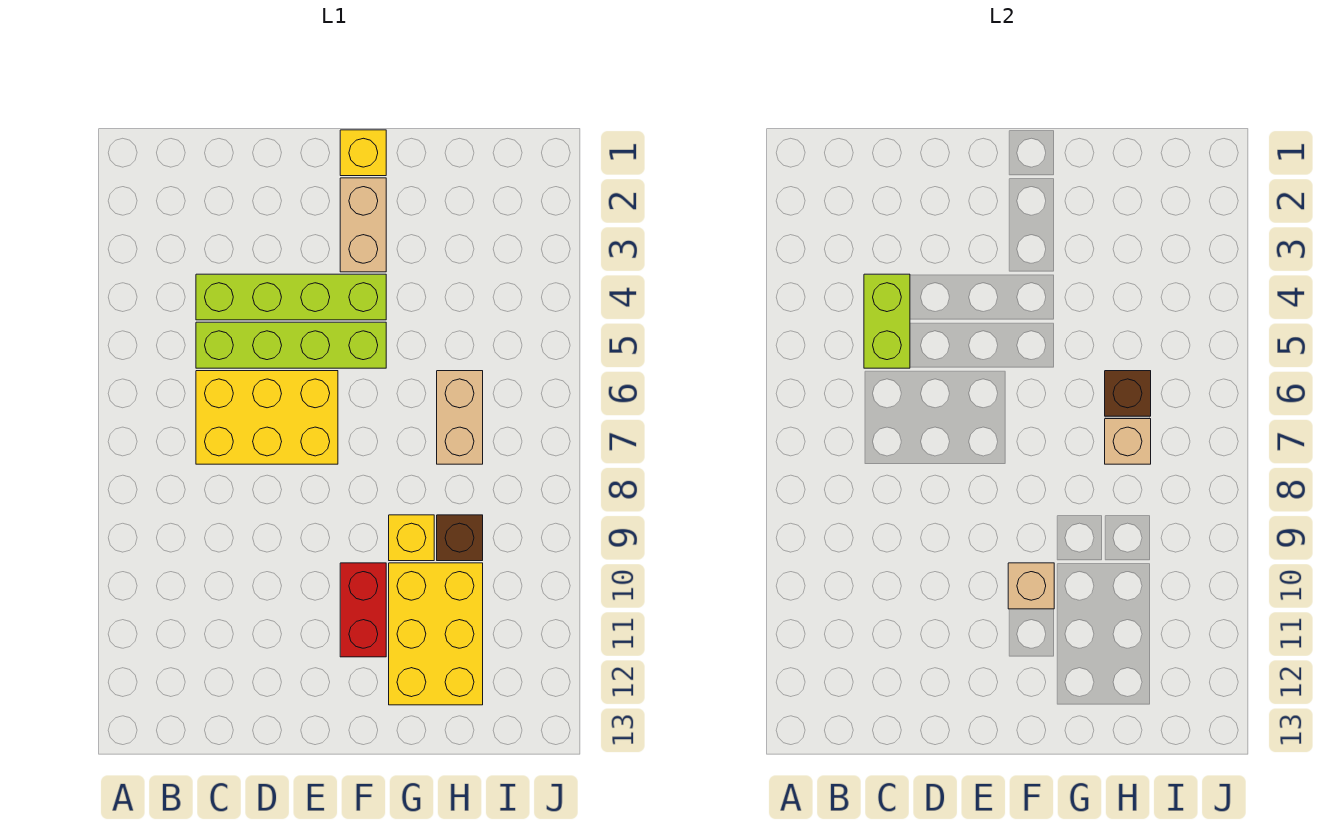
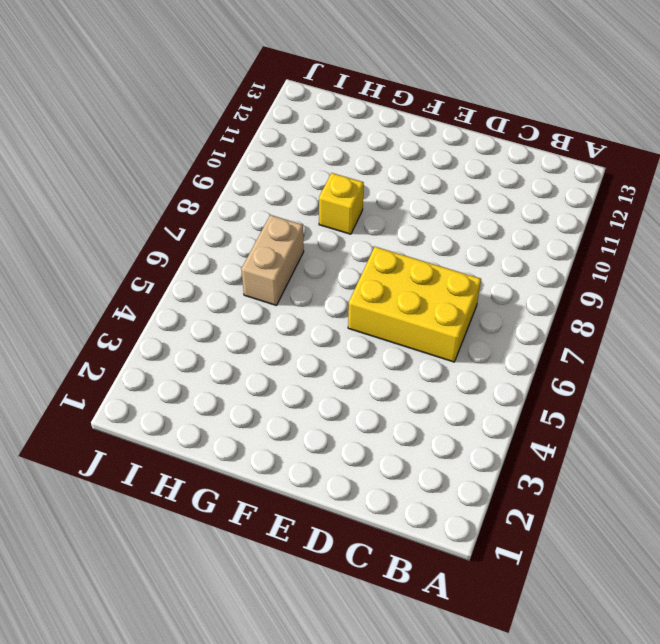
none -> lime 1x4 brick [196,274,386,320]
none -> lime 1x4 brick [196,322,386,368]
none -> yellow 1x1 brick [340,130,386,176]

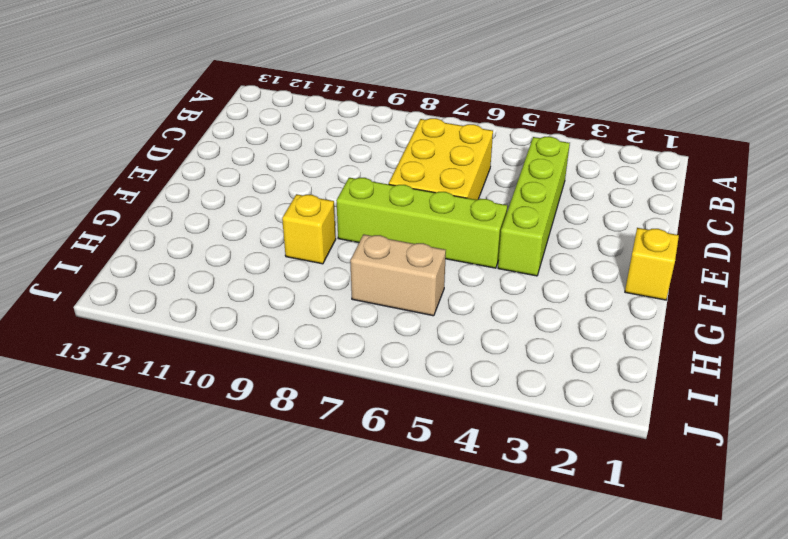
lime 1x4 brick [336,178,507,268] -> lime 1x4 brick turned to [196,322,386,368]
none -> tan 1x2 brick [340,178,386,272]
none -> red 1x2 brick [340,563,386,657]
none -> yellow 2x3 brick [389,563,483,705]

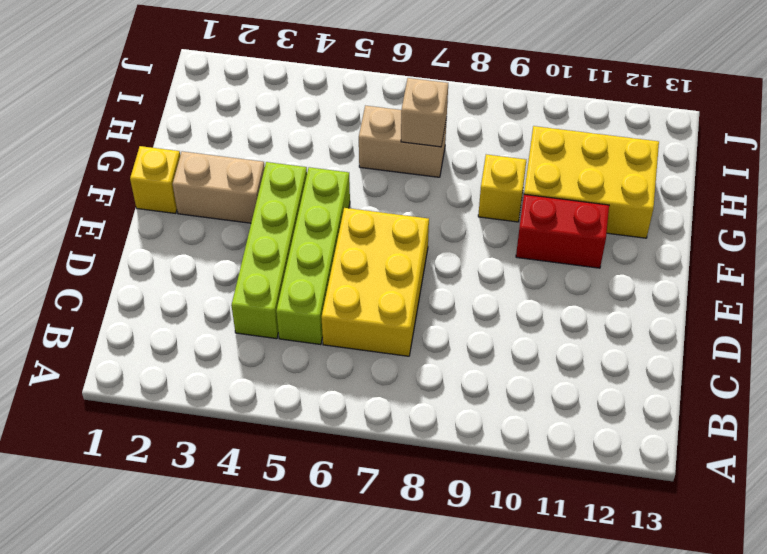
none -> brown 1x1 brick [437,515,483,561]
none -> lime 1x2 brick [864,274,910,368]
none -> tan 1x1 brick [1008,563,1054,609]

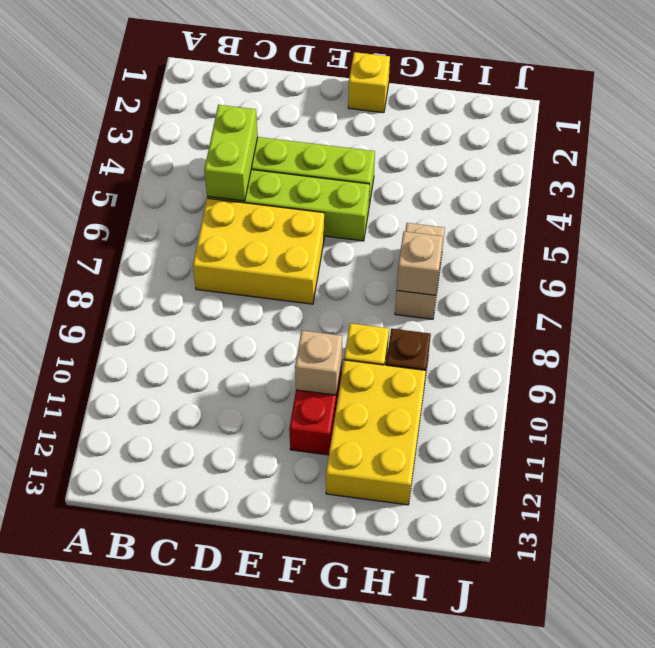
none -> tan 1x2 brick [340,178,386,272]
none -> brown 1x1 brick [1105,371,1151,416]

